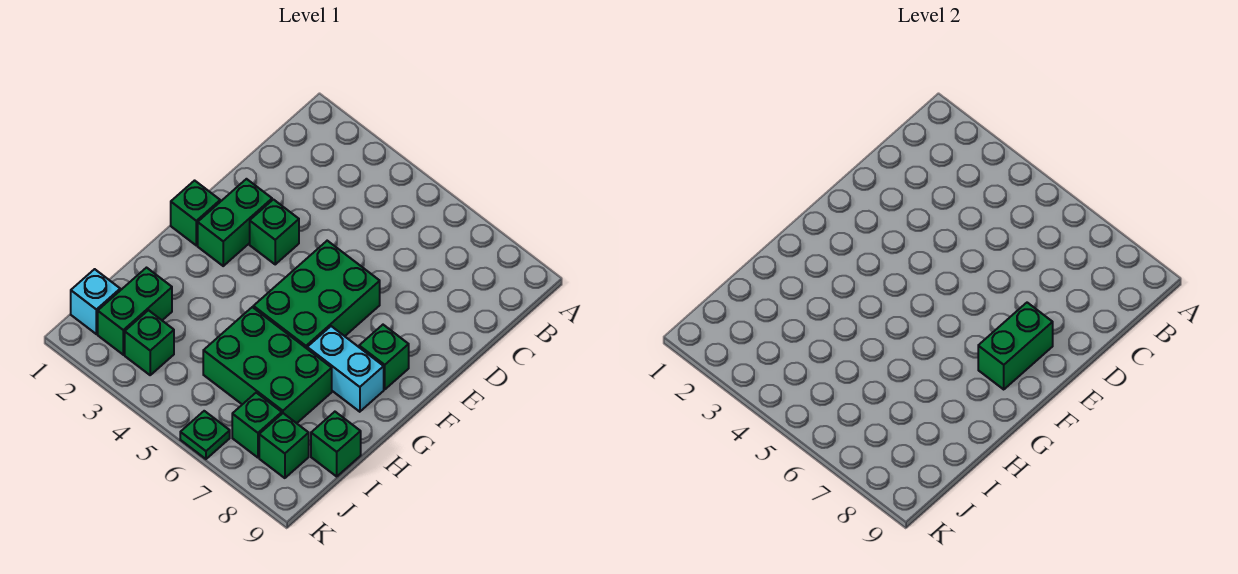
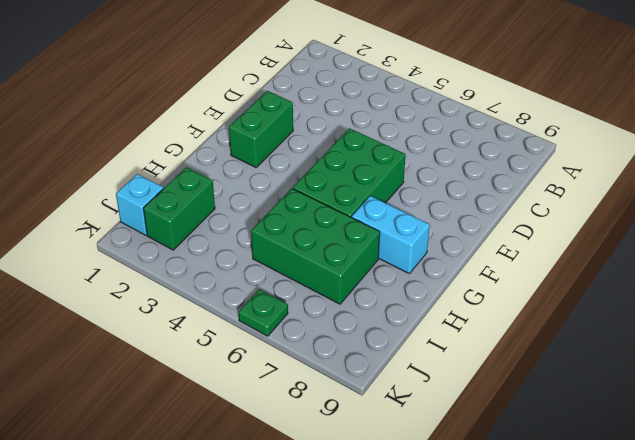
none -> green 1x1 brick [250,199,299,264]
none -> green 1x1 brick [171,181,220,245]
none -> green 1x1 brick [359,325,409,389]

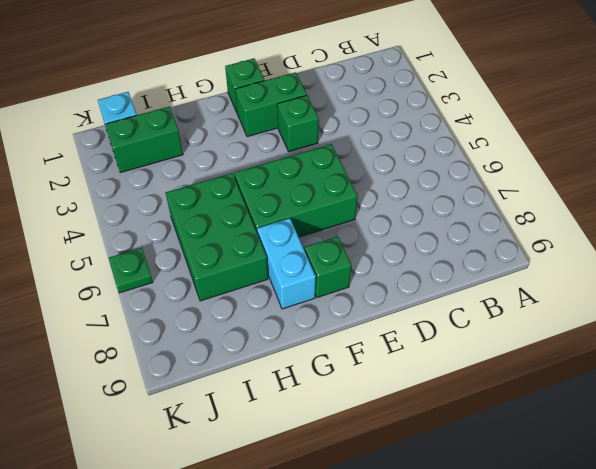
none -> green 1x1 brick [311,412,361,476]
none -> green 1x1 brick [125,310,174,375]
none -> green 1x1 brick [232,393,282,458]

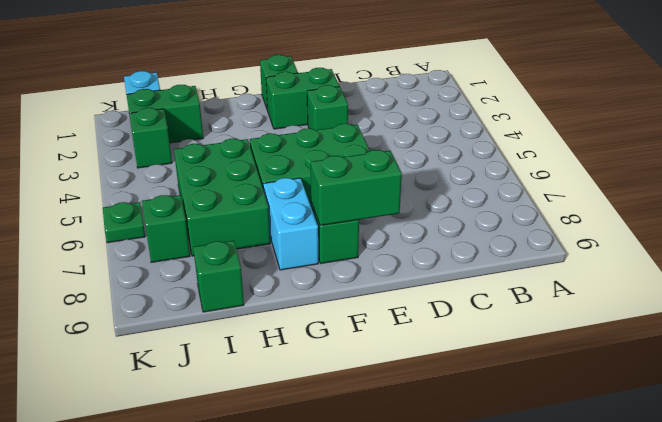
none -> green 1x1 brick [259,413,309,478]

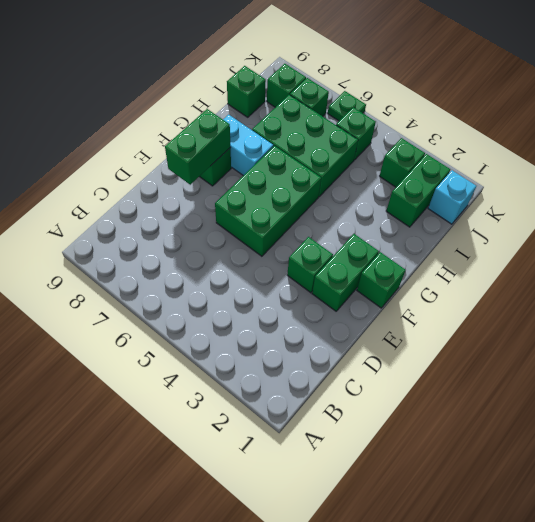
green 1x1 brick [336,107,376,160] -> none

